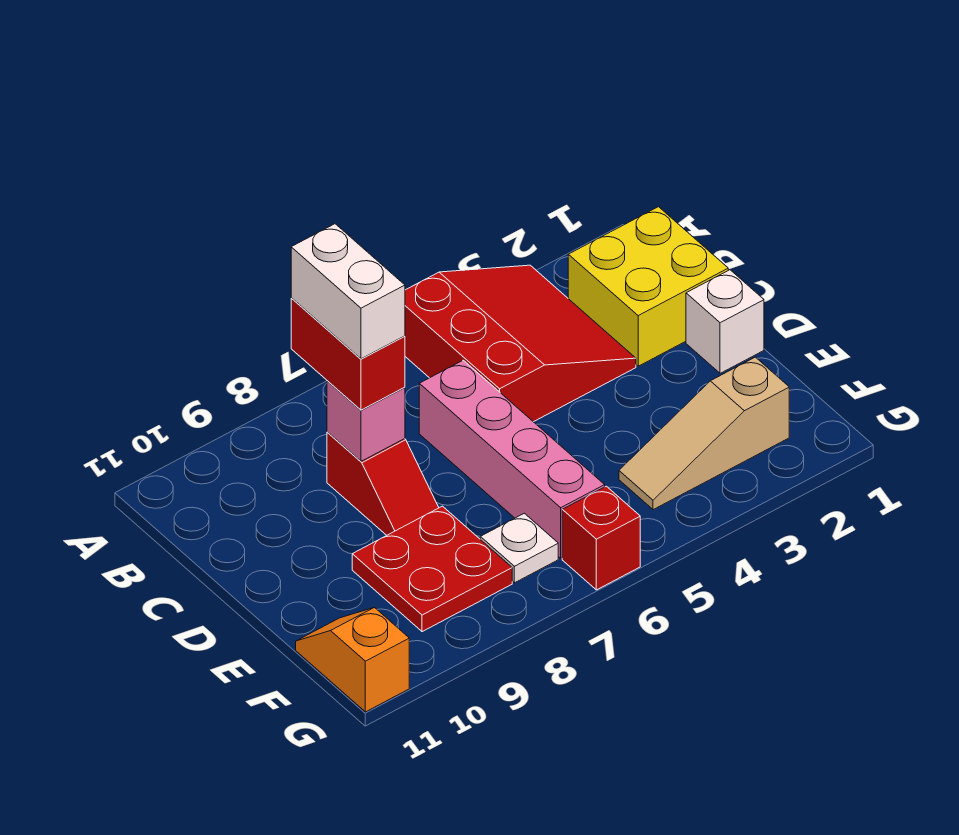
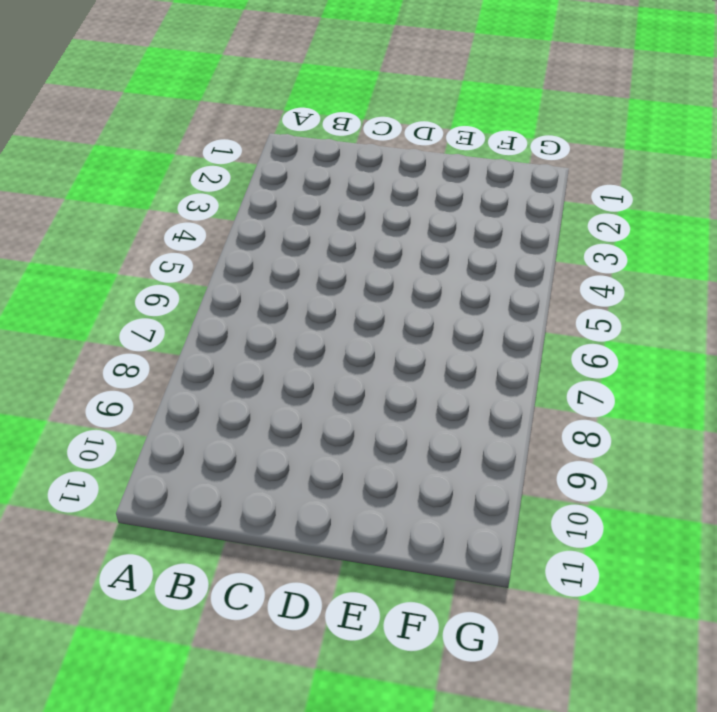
none -> red 3x3 slope [405,265,636,422]
none -> yellow 2x2 brick [568,207,728,366]
none -> pink 1x4 brick [419,360,605,558]

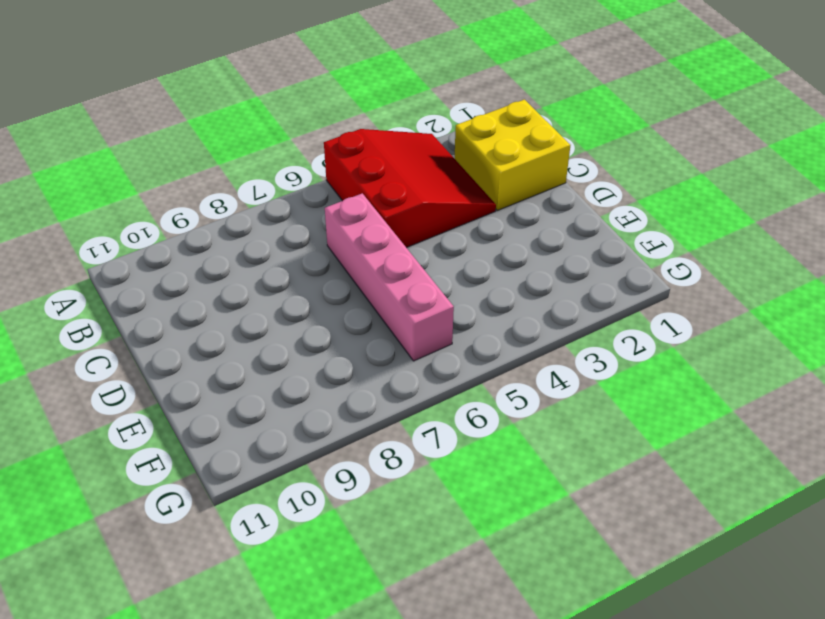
none -> red 1x2 slope [327,432,439,535]
none -> white 1x1 brick [686,270,764,373]
none -> red 2x2 plate [352,506,512,632]

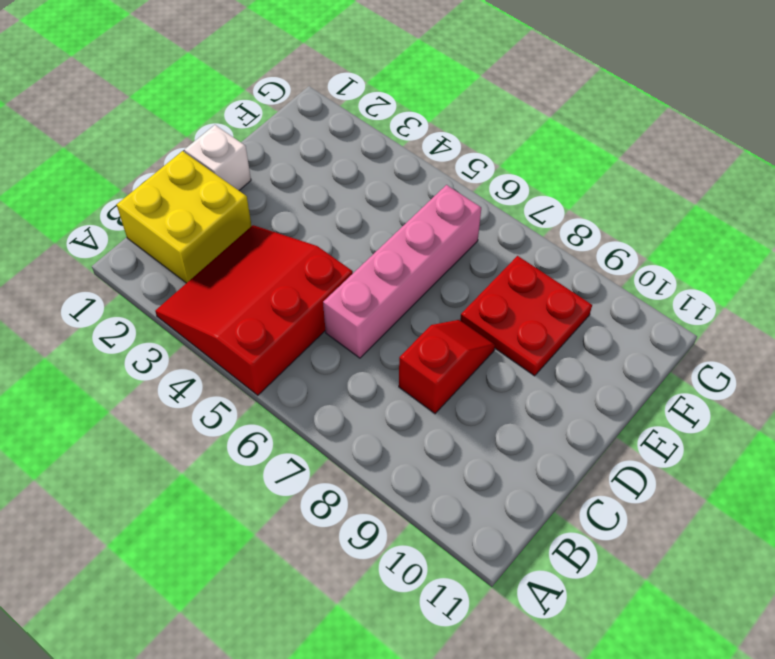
none -> tan 1x3 slope [619,357,789,510]
none -> white 1x1 plate [480,513,558,583]
none -> orange 1x2 slope [296,607,409,712]

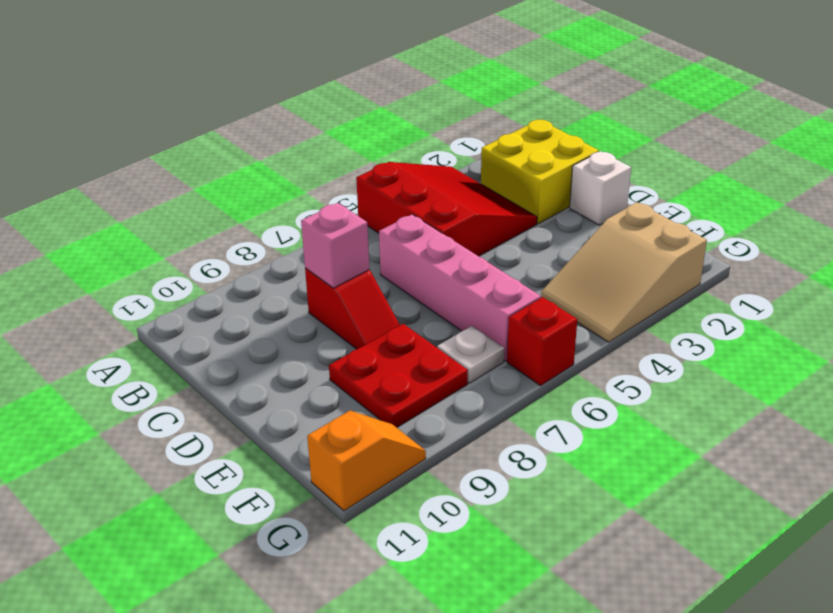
tan 2x3 slope [541,202,707,342] -> tan 1x3 slope [619,357,789,510]
orange 1x2 slope [307,411,426,511] -> orange 1x2 slope turned to [296,607,409,712]
none -> red 1x2 brick [291,298,405,410]
none -> white 1x2 brick [291,224,405,359]

